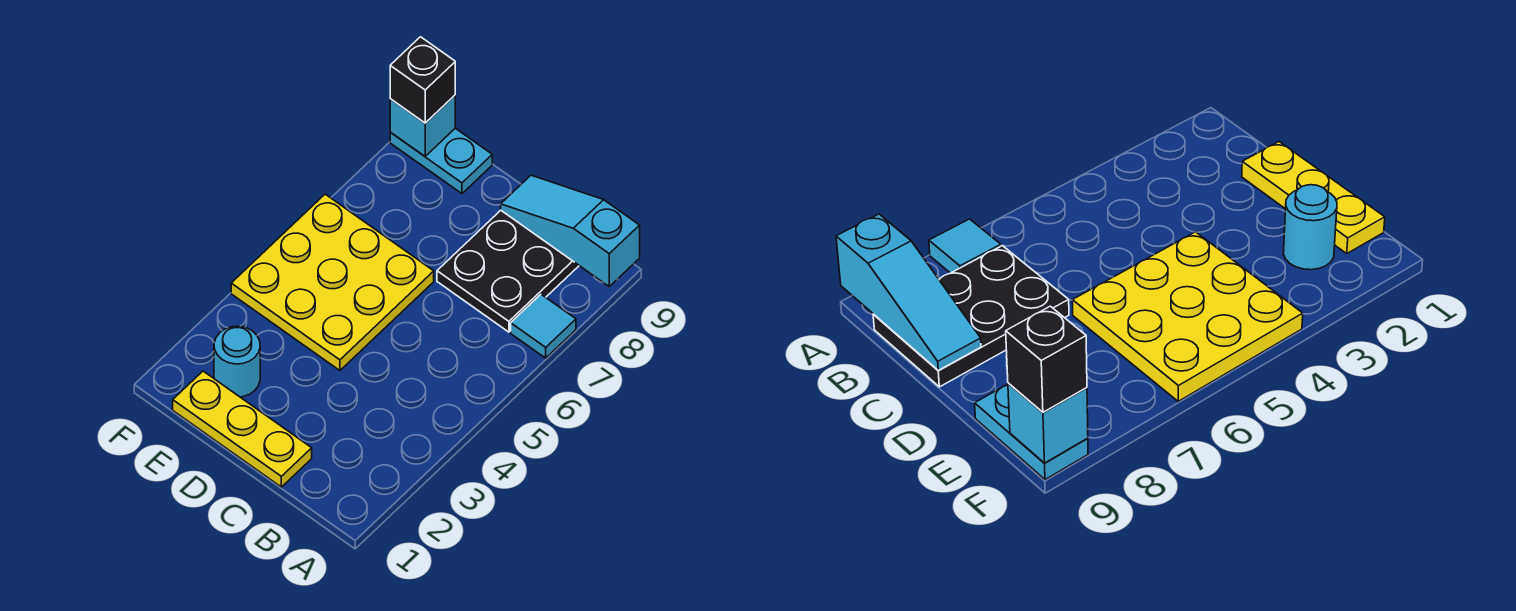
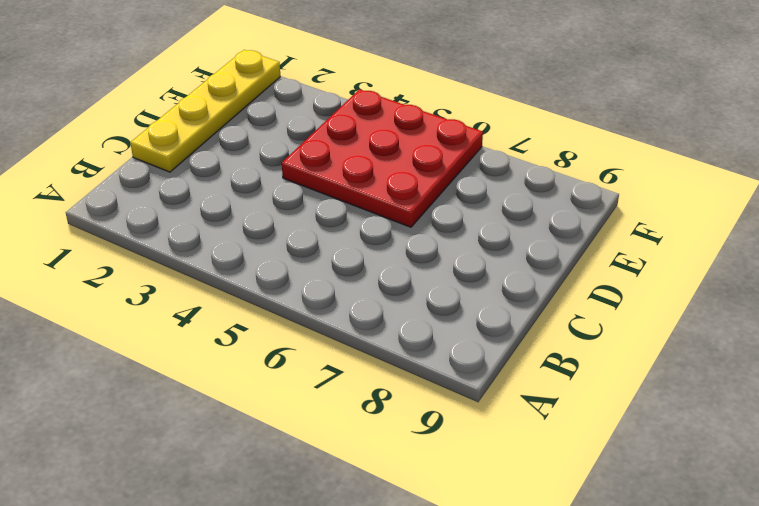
yellow 1x4 plate [130,50,280,172] -> yellow 1x3 plate [173,371,312,487]
red 3x3 plate [282,89,483,227] -> yellow 3x3 plate [231,194,434,370]
none -> cyan 1x1 tile [511,294,576,358]
none -> black 2x3 plate [437,210,579,332]

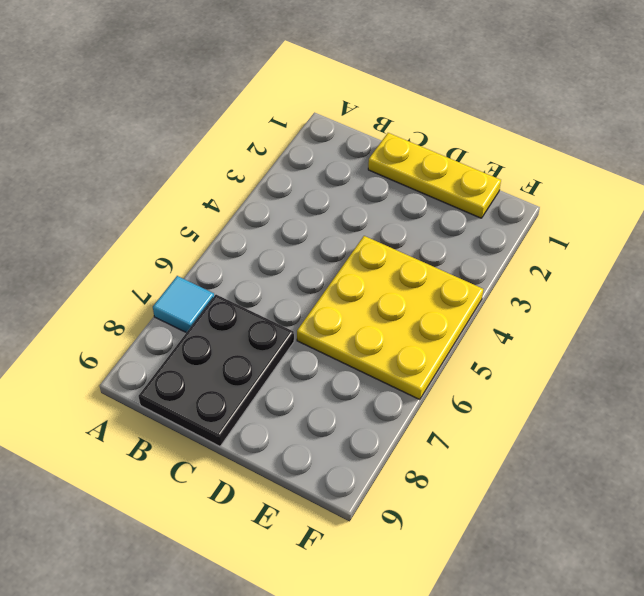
none -> cyan 1x1 round brick [214,326,260,397]
none -> cyan 1x2 plate [390,128,492,194]

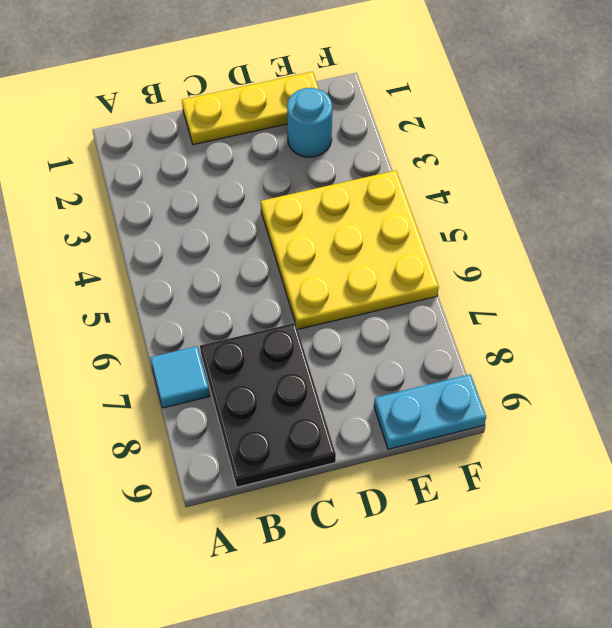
none -> cyan 1x3 slope [501,175,640,286]
none -> cyan 1x1 brick [390,95,455,156]

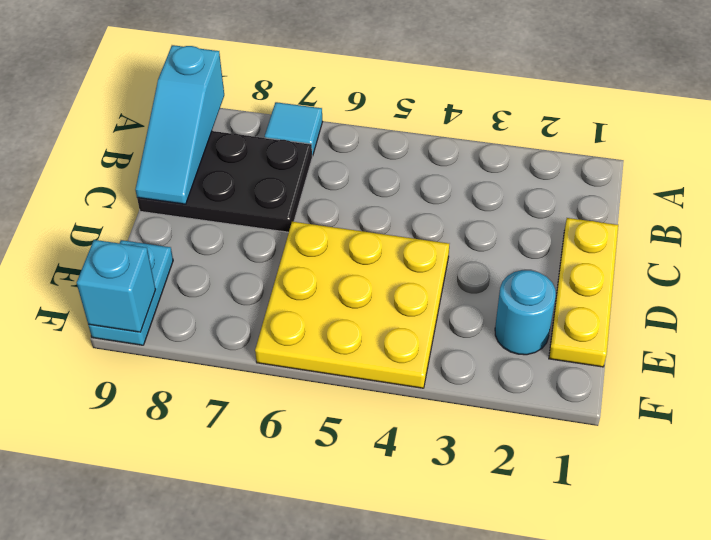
none -> black 1x1 brick [390,37,455,123]

